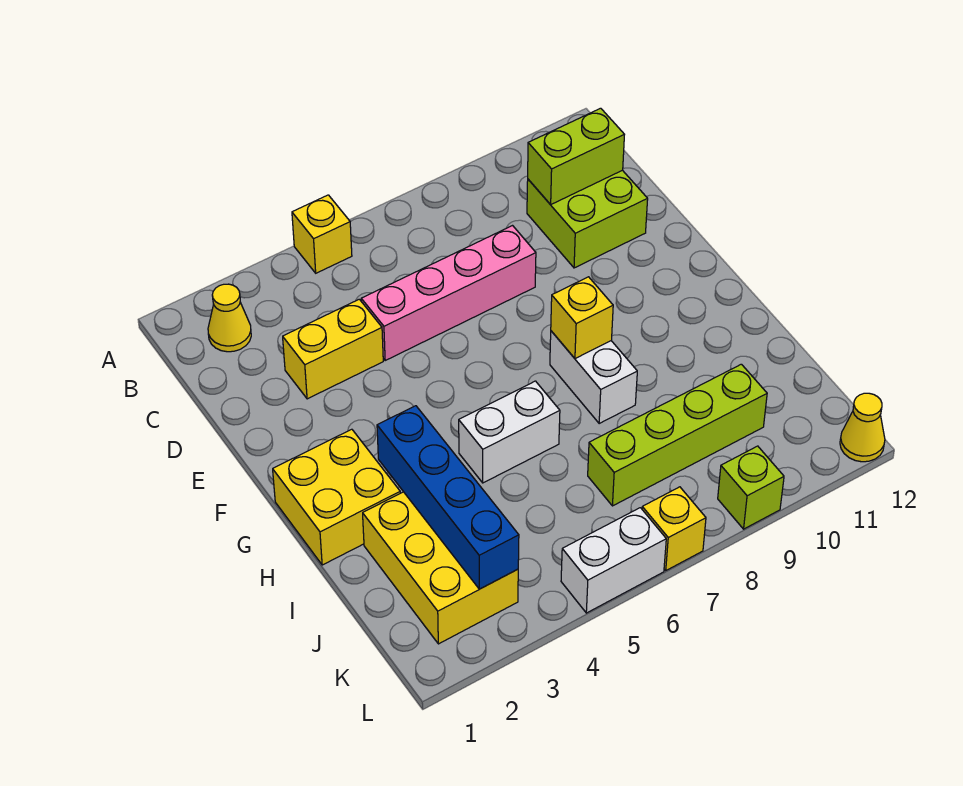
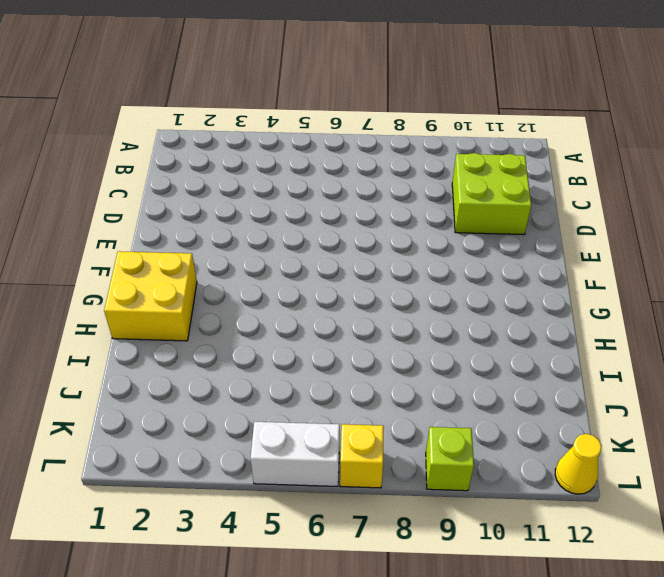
none -> yellow 1x1 brick [292,195,352,273]
none -> yellow 1x1 cone [208,284,251,352]
none -> yellow 1x2 brick [283,299,383,399]

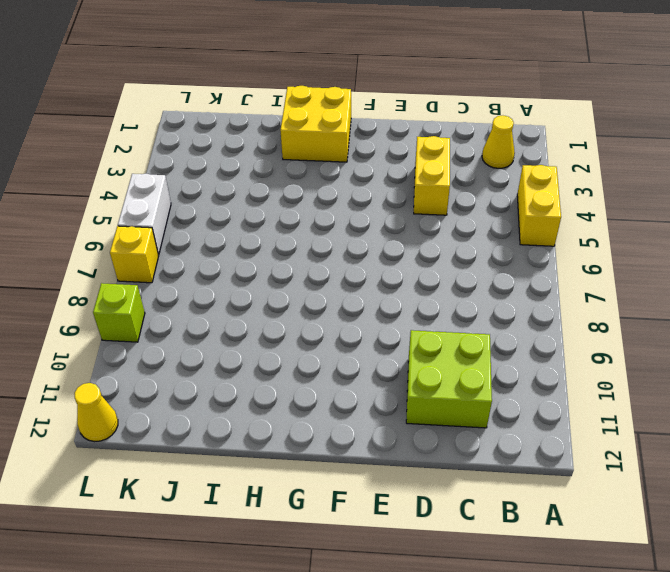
yellow 1x2 brick [517,165,561,246] -> yellow 1x1 brick [292,195,352,273]
none -> pink 1x4 brick [361,226,536,360]
none -> white 1x2 brick [550,331,637,424]
none -> white 1x2 brick [459,381,560,483]

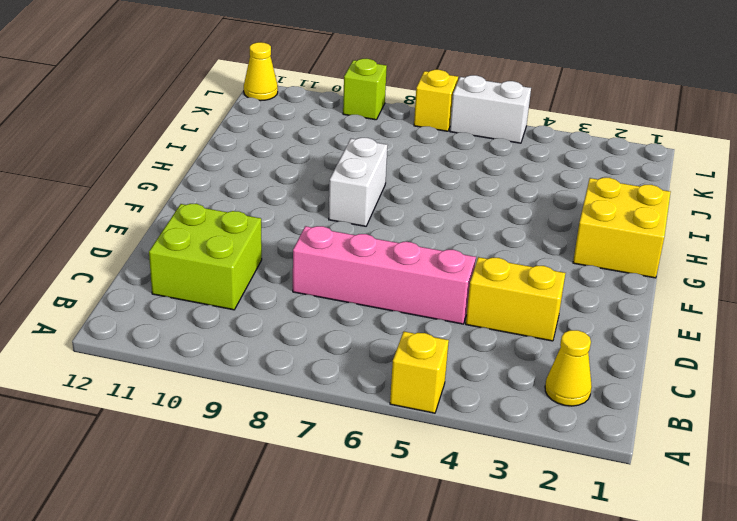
none -> white 1x2 brick [459,381,560,483]
none -> yellow 2x3 brick [363,492,518,644]
none -> lime 1x4 brick [588,364,767,506]

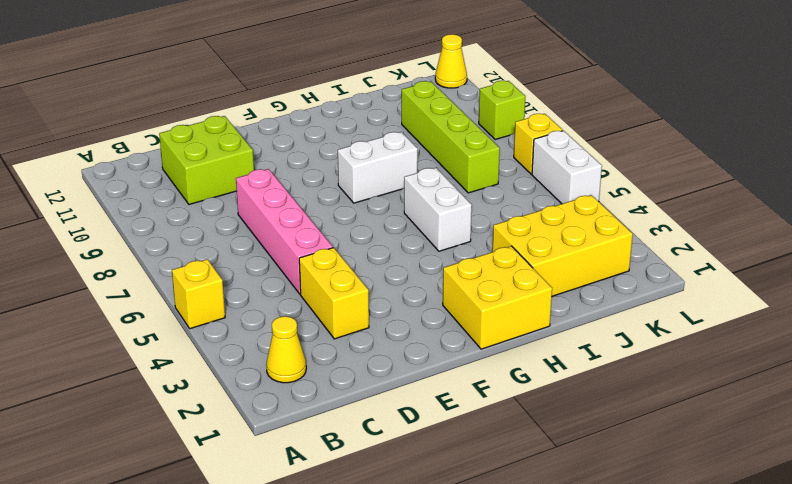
none -> lime 1x2 brick [528,108,625,205]
none -> yellow 1x1 brick [551,277,613,359]
none -> blue 1x4 brick [377,406,519,589]

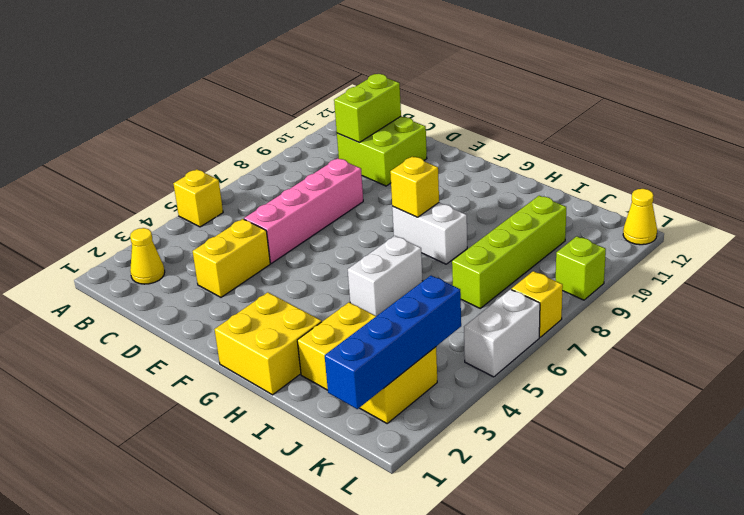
blue 1x4 brick [325,276,461,409] -> blue 1x4 brick turned to [377,406,519,589]

